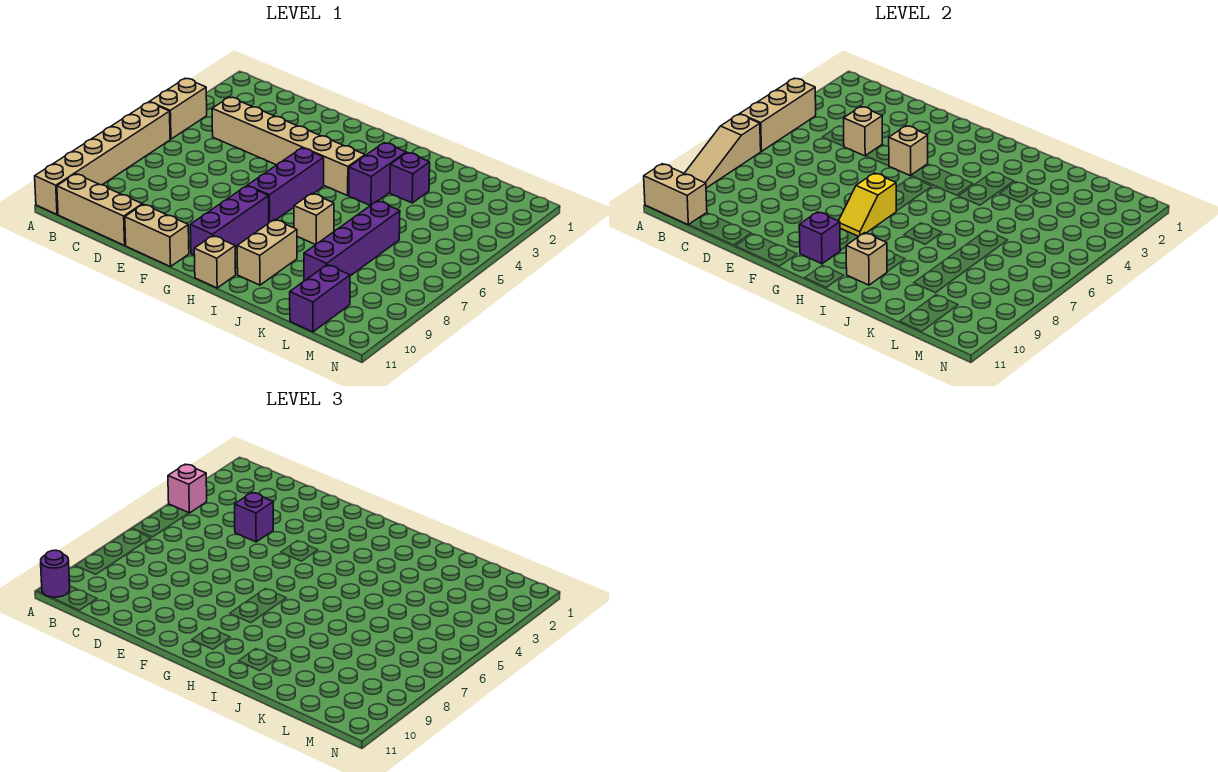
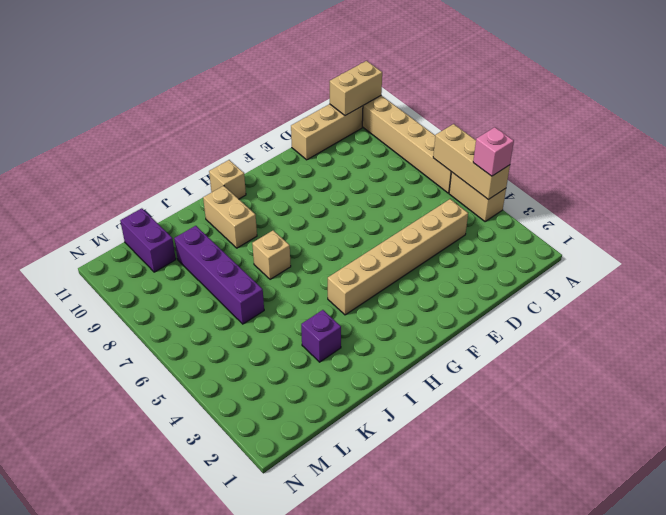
none -> tan 1x2 brick [125,204,189,267]
none -> purple 1x3 brick [247,148,324,222]
none -> purple 1x3 brick [190,186,269,256]

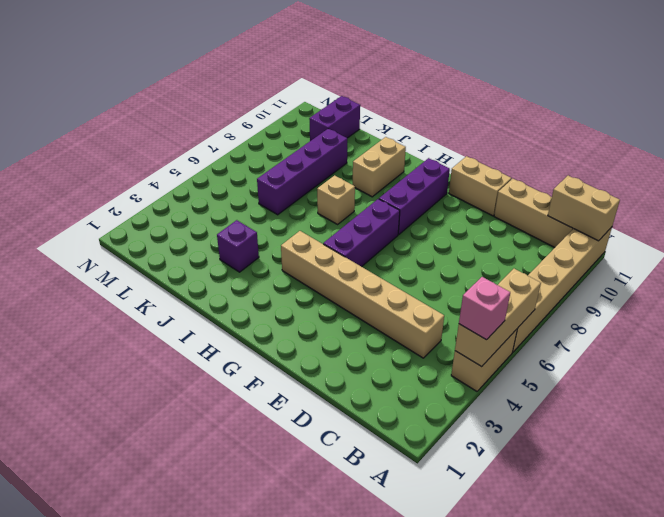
none -> tan 1x1 brick [194,236,236,288]
none -> purple 1x2 brick [349,143,406,206]
none -> tan 1x3 slope [684,114,761,188]

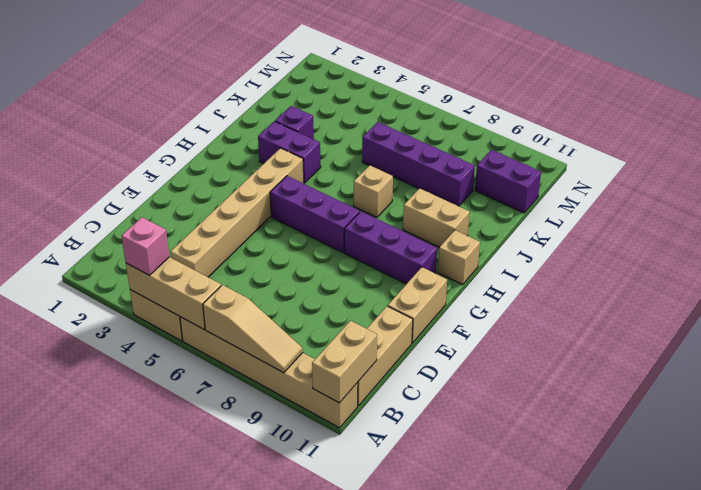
none -> tan 1x1 brick [844,107,882,156]
none -> tan 1x1 brick [889,126,928,176]
none -> yellow 1x2 slope [839,173,896,236]

